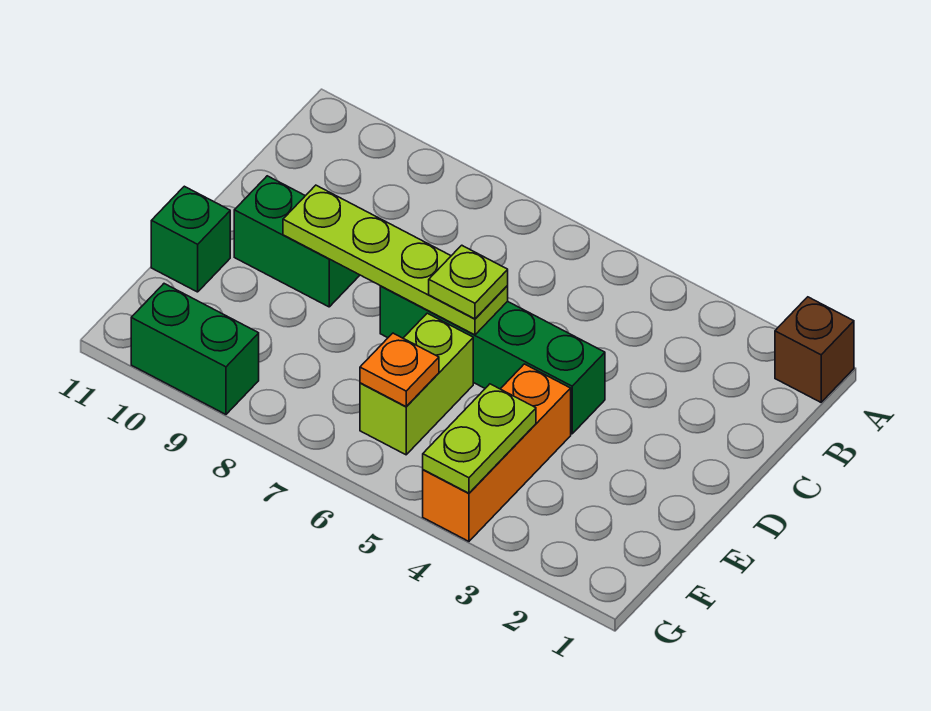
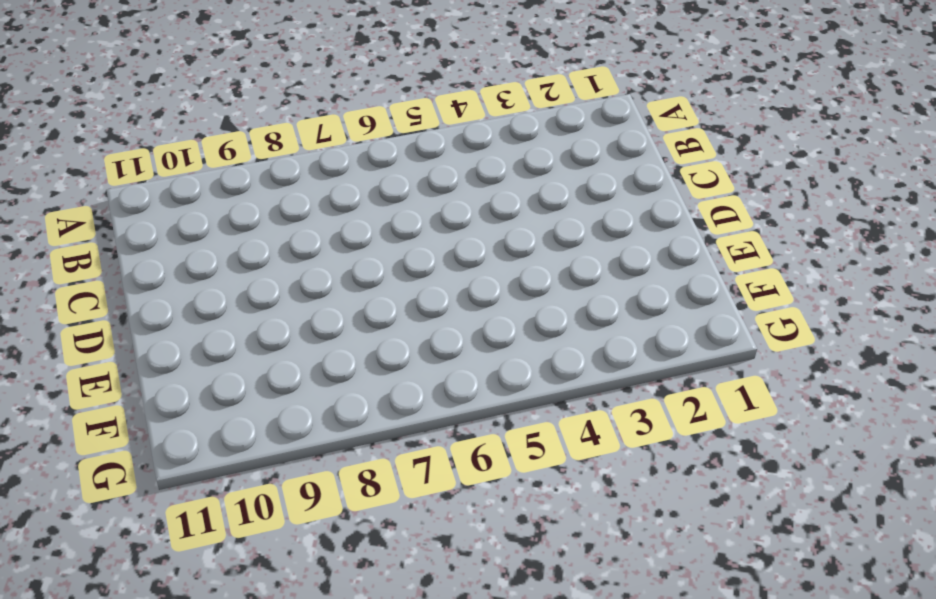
none -> brown 1x1 brick [775,297,854,402]
none -> green 1x4 brick [380,286,605,434]

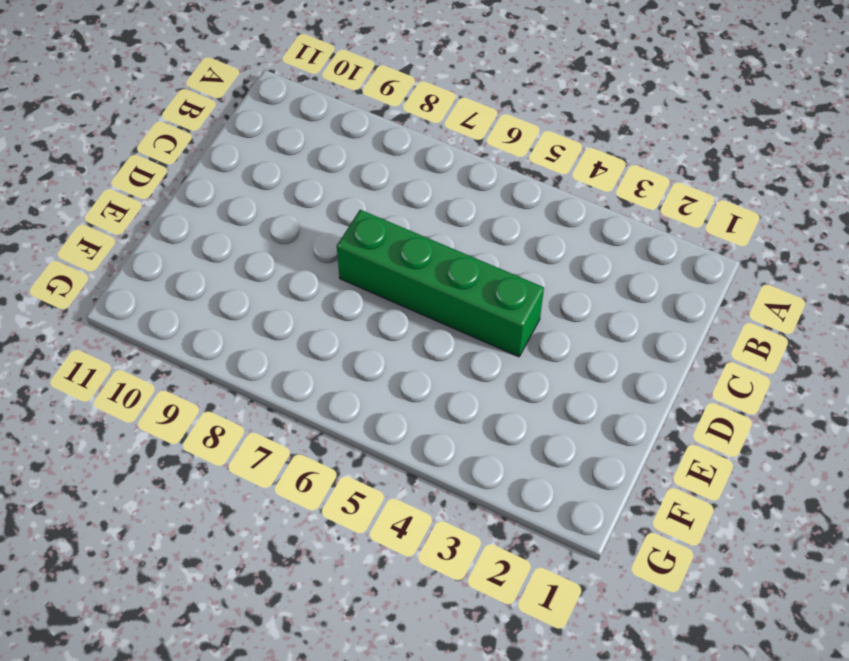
none -> brown 1x1 brick [775,297,854,402]
none -> green 1x2 brick [234,176,360,307]

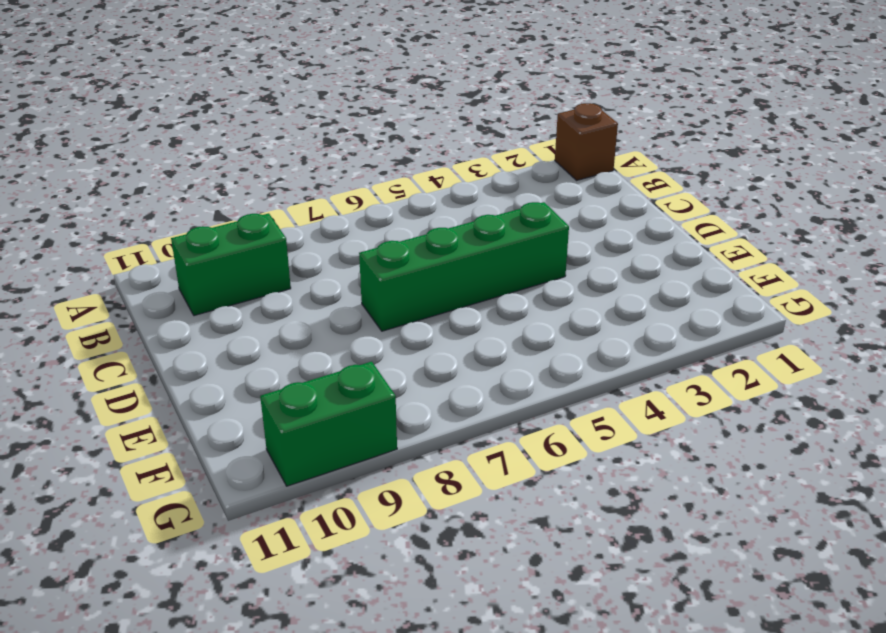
green 1x2 brick [171,213,291,316] -> green 1x2 brick moved to [234,176,360,307]
none -> orange 1x3 brick [423,364,571,541]
none -> lime 1x2 brick [360,313,473,455]

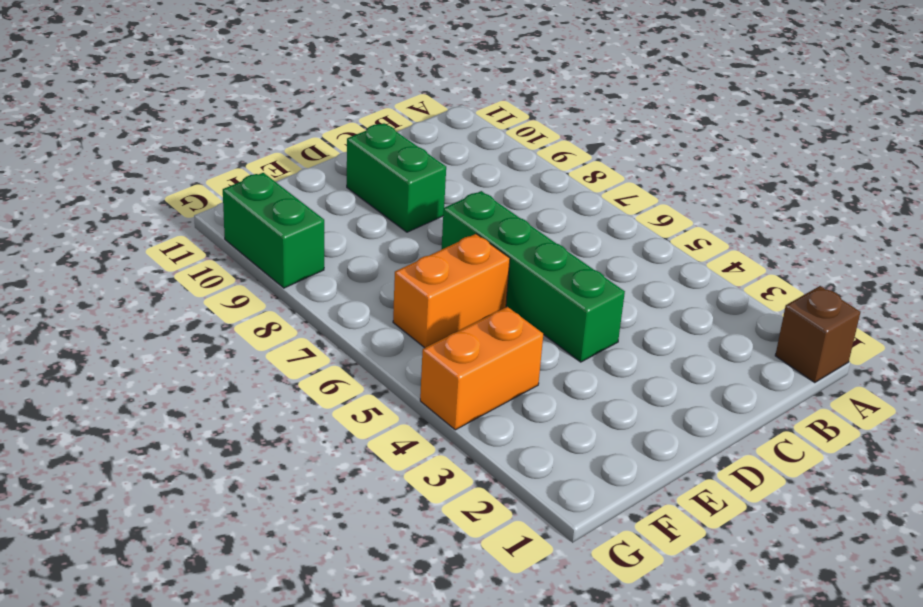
orange 1x2 brick [393,234,510,348] -> lime 1x2 brick [360,313,473,455]
orange 1x2 brick [420,307,543,430] -> orange 1x3 brick [423,364,571,541]
none -> green 1x1 brick [151,186,230,292]
none -> lime 1x4 plate [283,185,508,335]

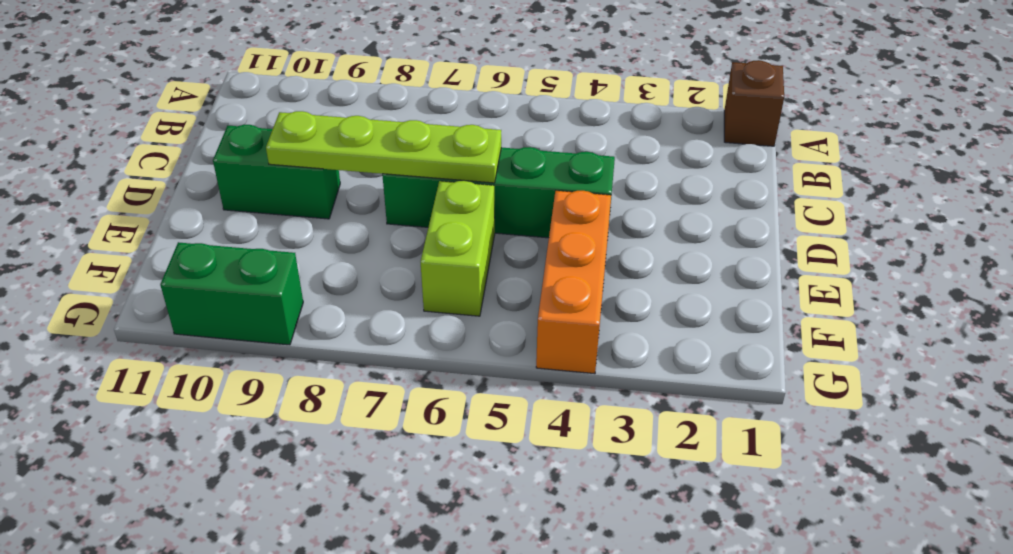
none -> green 1x1 brick [151,186,230,292]
none -> lime 1x2 plate [423,384,536,493]

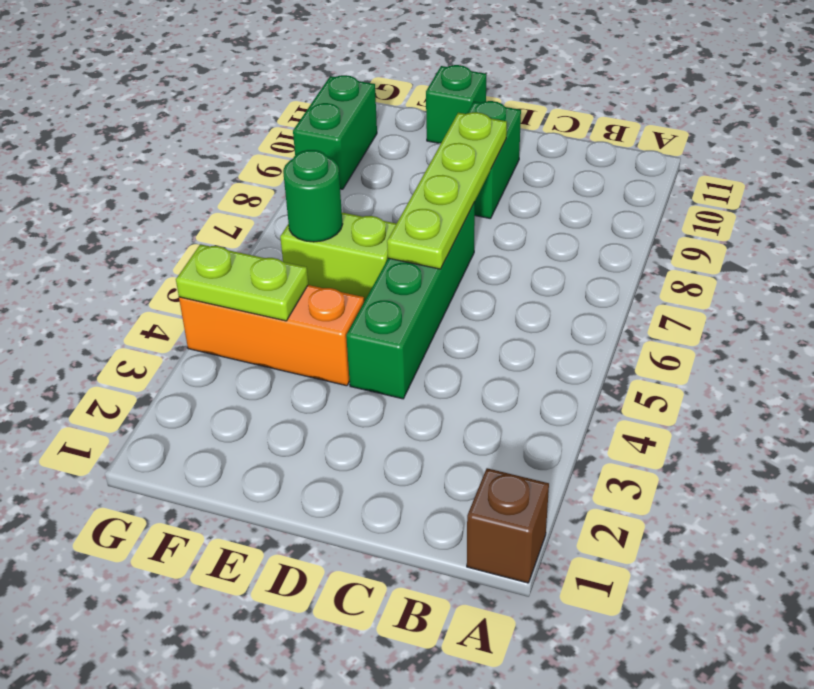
green 1x1 round brick [283,150,343,242] -> orange 1x1 plate [360,333,439,407]
none -> lime 1x1 plate [429,245,508,319]

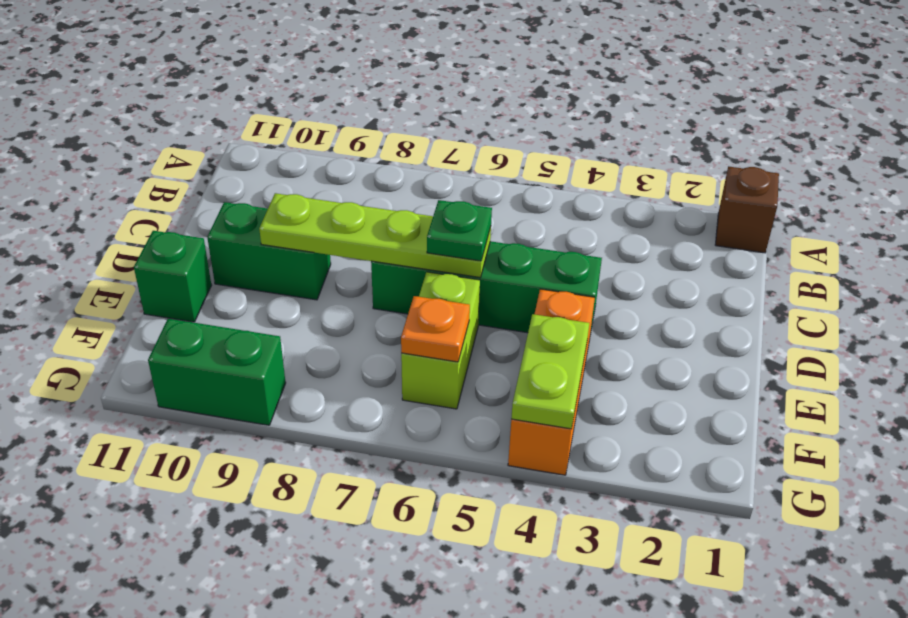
green 1x1 plate [427,200,492,261] -> lime 1x1 plate [429,245,508,319]

